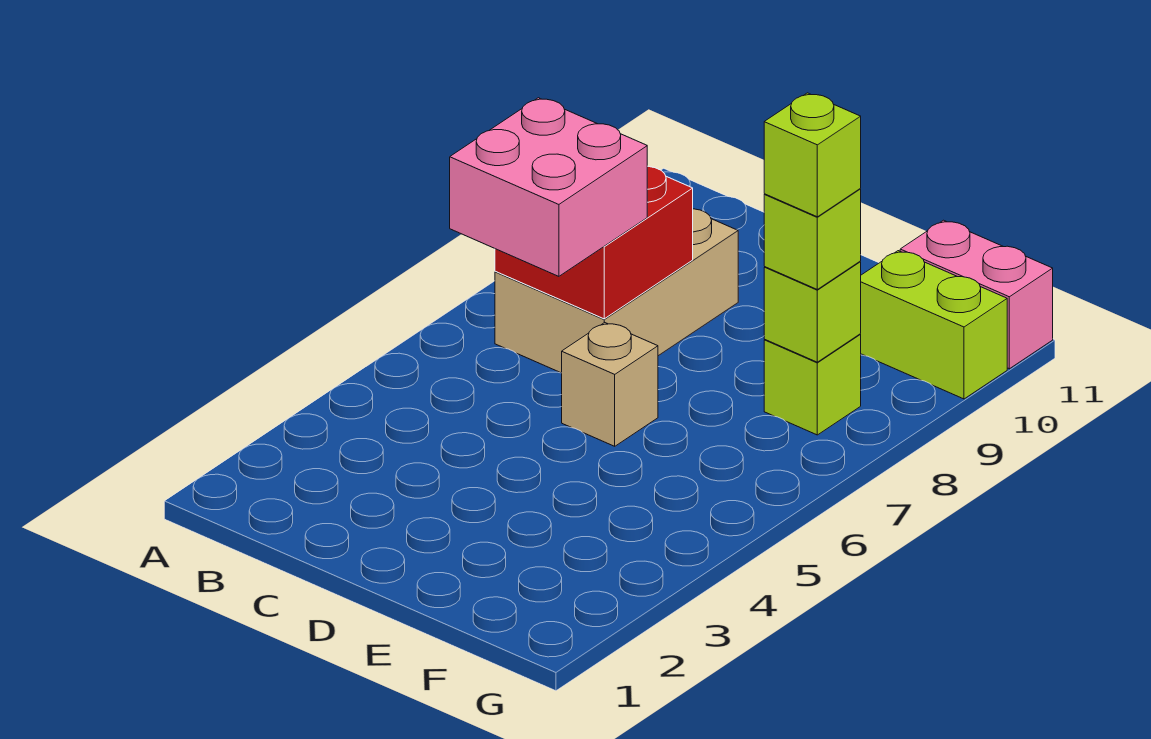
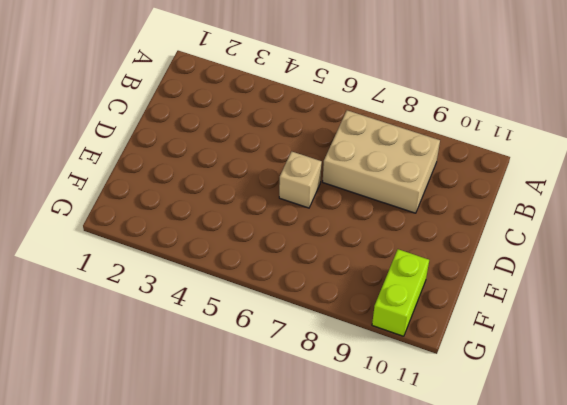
none -> lime 1x1 brick [764,334,861,435]
none -> pink 1x2 brick [900,220,1053,369]

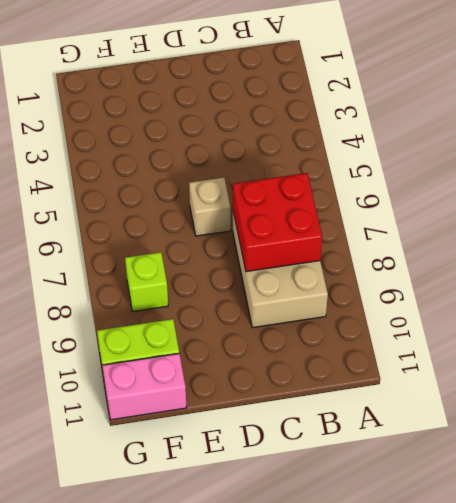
none -> lime 1x1 brick [764,262,861,362]
none -> pink 2x2 brick [450,98,647,276]

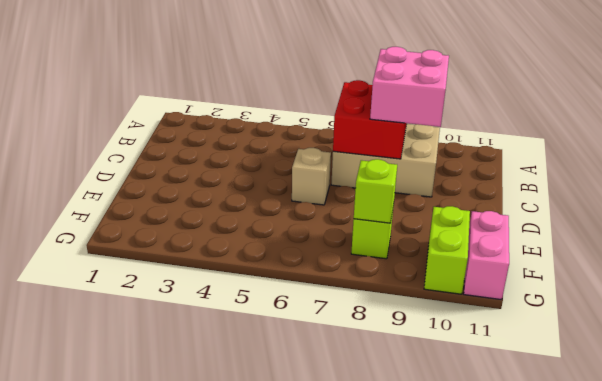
pink 2x2 brick [370,47,449,127] -> pink 2x2 brick moved to [450,98,647,276]
none -> lime 1x1 brick [764,189,861,289]
none -> lime 1x1 brick [764,93,861,217]

